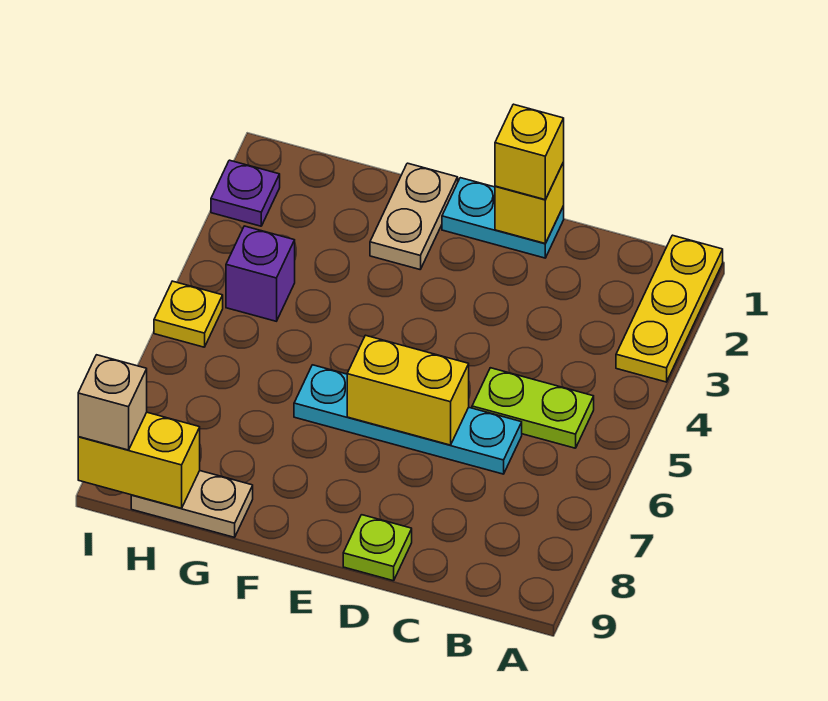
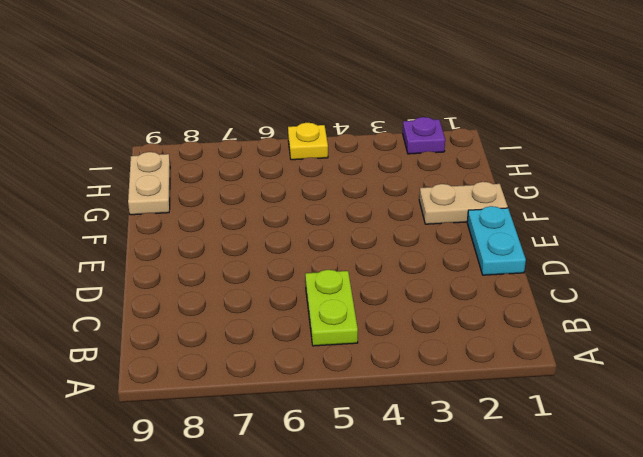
none -> yellow 1x3 plate [616,235,723,382]
none -> cyan 1x4 plate [294,365,522,474]
none -> lime 1x1 plate [343,515,412,581]

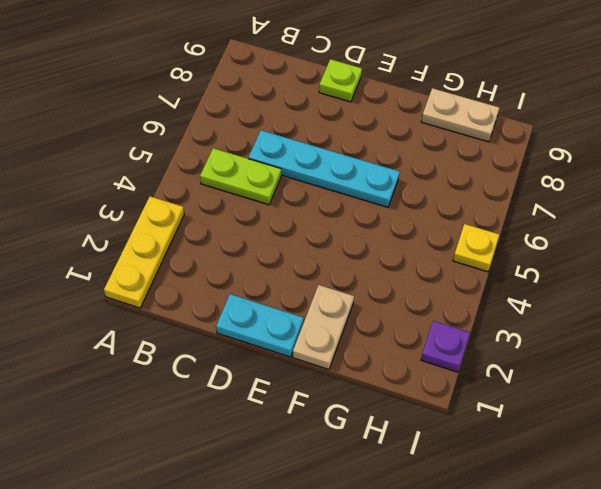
none -> purple 1x1 brick [226,226,295,321]
none -> yellow 1x1 brick [495,162,564,243]
none -> yellow 1x2 brick [347,335,469,445]

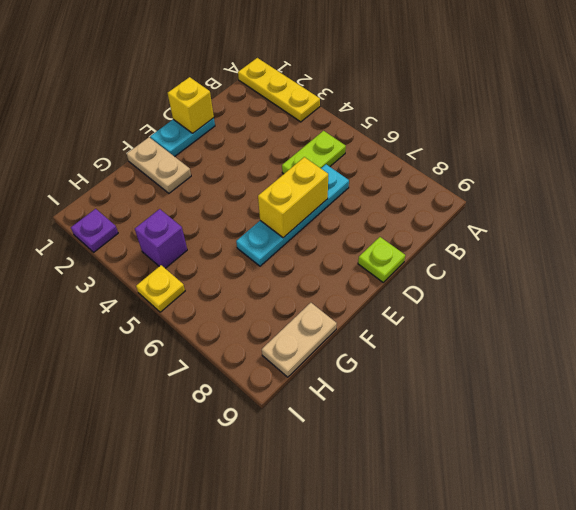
none -> yellow 1x2 brick [78,412,200,508]
none -> yellow 1x1 brick [495,104,564,200]
none -> tan 1x1 brick [78,355,147,450]

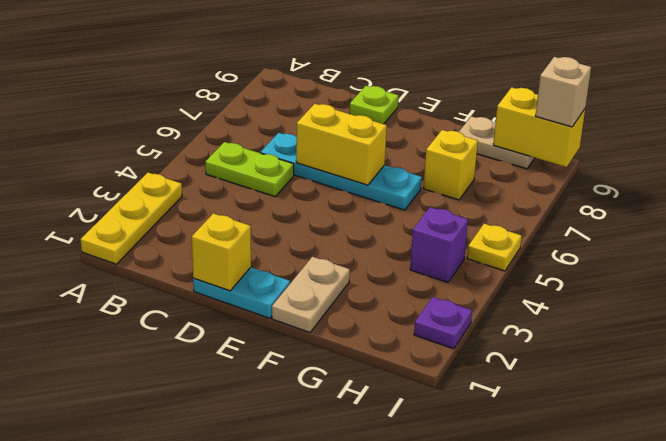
yellow 1x1 brick [423,130,478,200] -> yellow 1x1 brick moved to [495,104,564,200]

